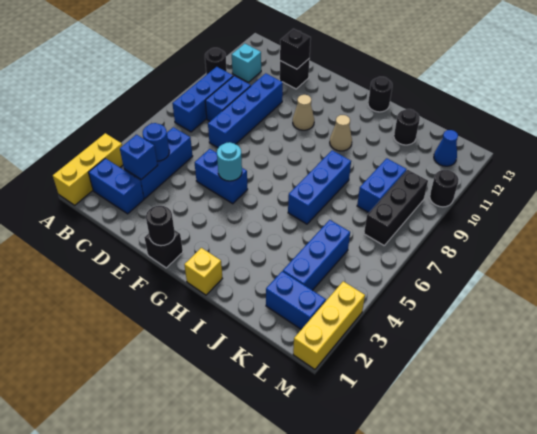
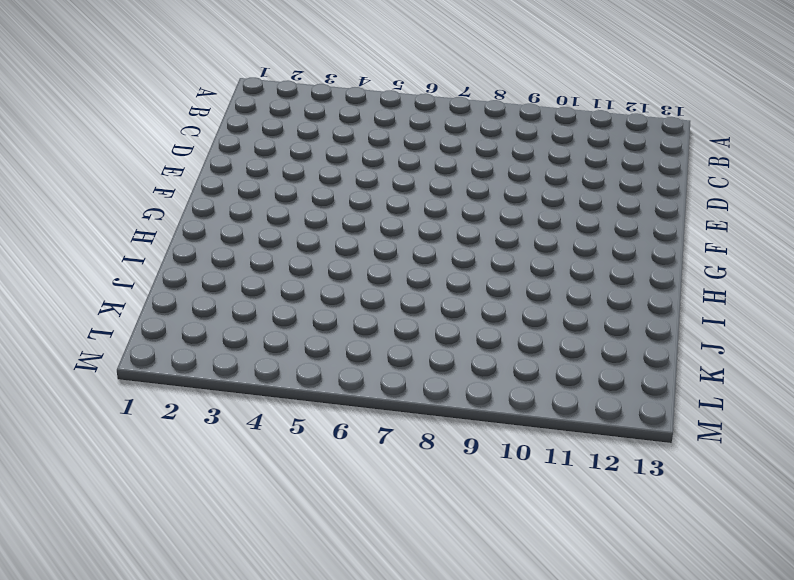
none -> yellow 1x3 brick [53,133,123,205]
none -> black 1x1 round brick [205,48,227,75]
none -> blue 1x2 brick [89,158,144,214]

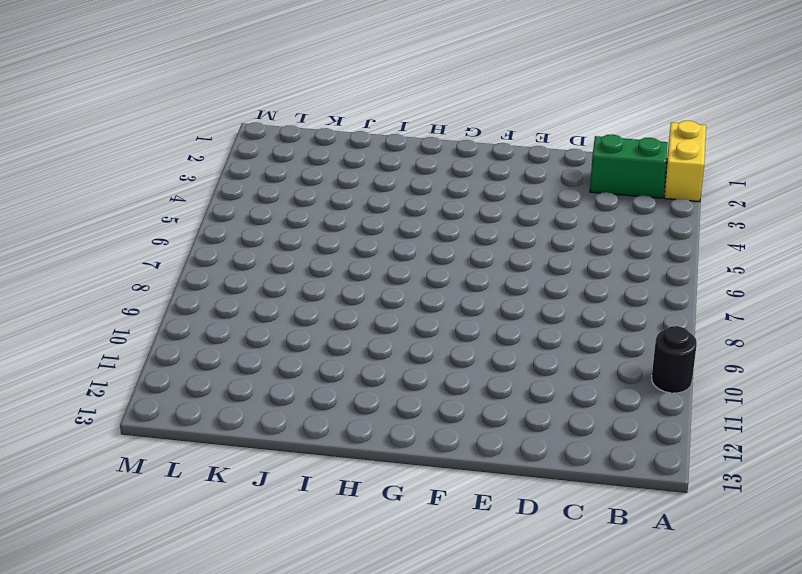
yellow 1x2 brick [664,121,706,202] -> yellow 1x3 brick [53,133,123,205]
green 1x2 brick [590,134,668,198] -> blue 1x2 brick [89,158,144,214]
none -> blue 1x3 brick [172,67,233,132]
none -> cyan 1x1 brick [232,44,261,82]
none -> blue 1x3 brick [124,127,193,199]

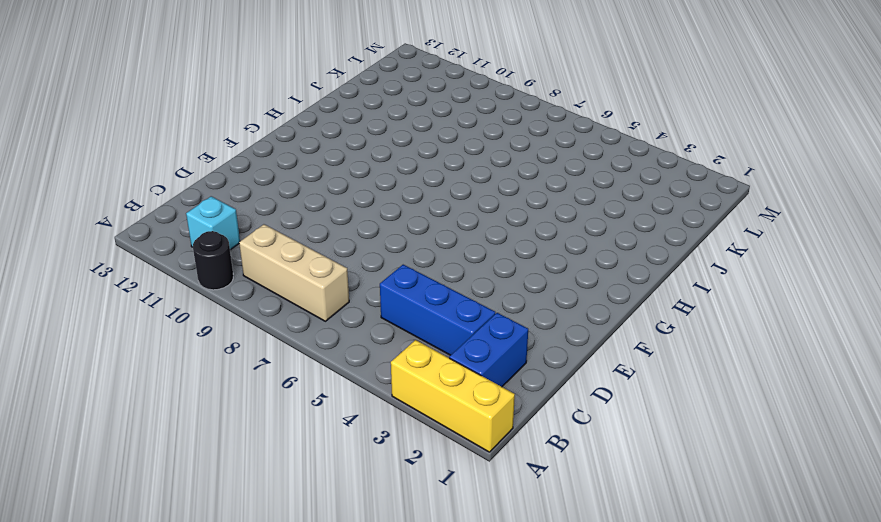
tan 1x3 brick [239,224,349,321] -> blue 1x3 brick [172,67,233,132]
none -> blue 1x2 brick [205,76,251,121]
none -> blue 1x4 brick [208,73,283,148]
none -> black 1x1 brick [280,59,310,89]

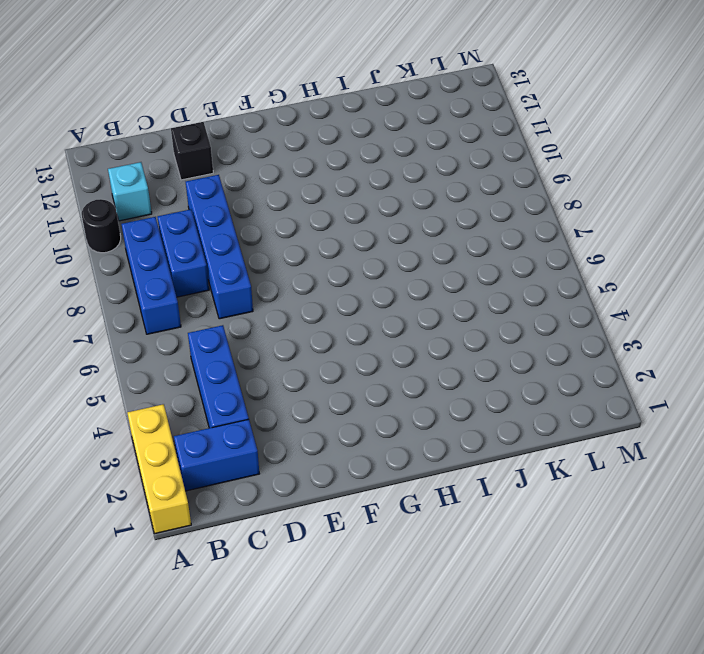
none -> blue 1x2 brick [195,149,248,204]
none -> black 1x1 brick [144,230,183,268]
none -> tan 1x1 cone [293,95,314,130]

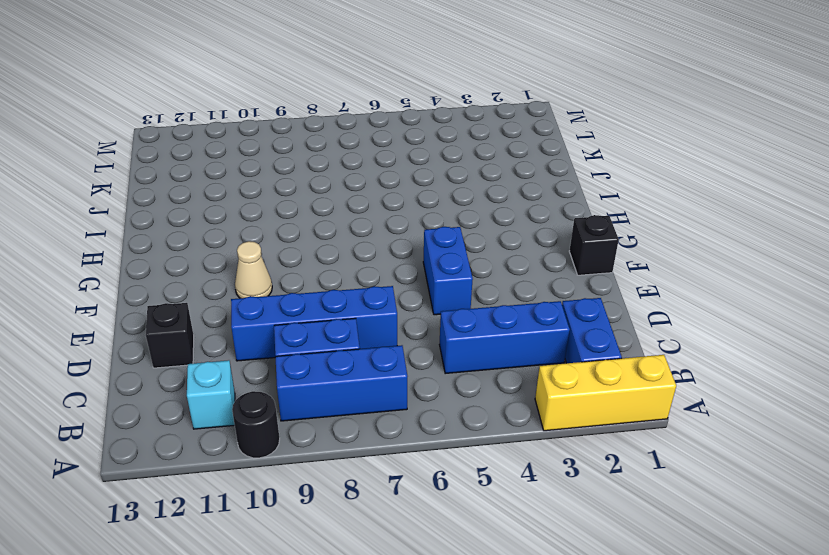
none -> yellow 1x1 brick [184,248,222,295]
none -> tan 1x1 cone [330,115,352,151]
none -> black 1x1 round brick [368,77,392,112]

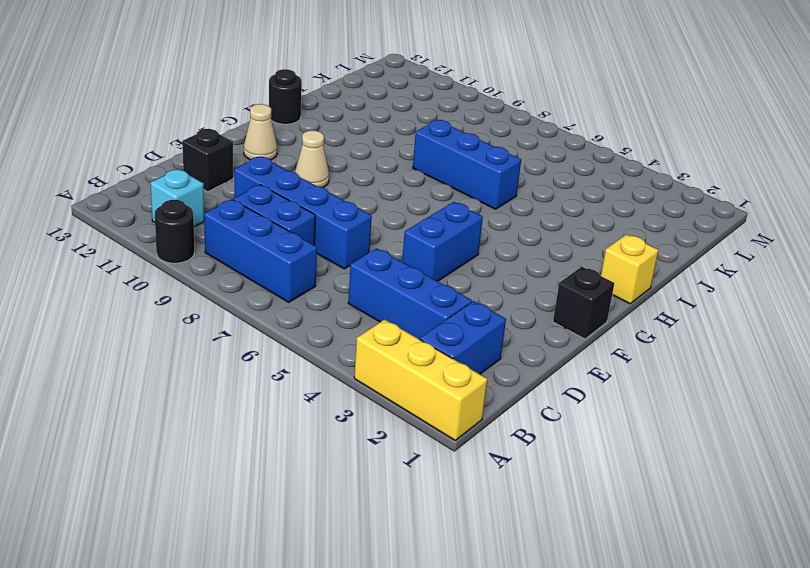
tan 1x1 cone [244,104,277,160] -> tan 1x1 cone moved to [330,115,352,151]
none -> black 1x1 round brick [394,109,420,145]
none -> blue 1x2 brick [266,271,326,329]
none -> blue 1x3 brick [283,220,350,290]

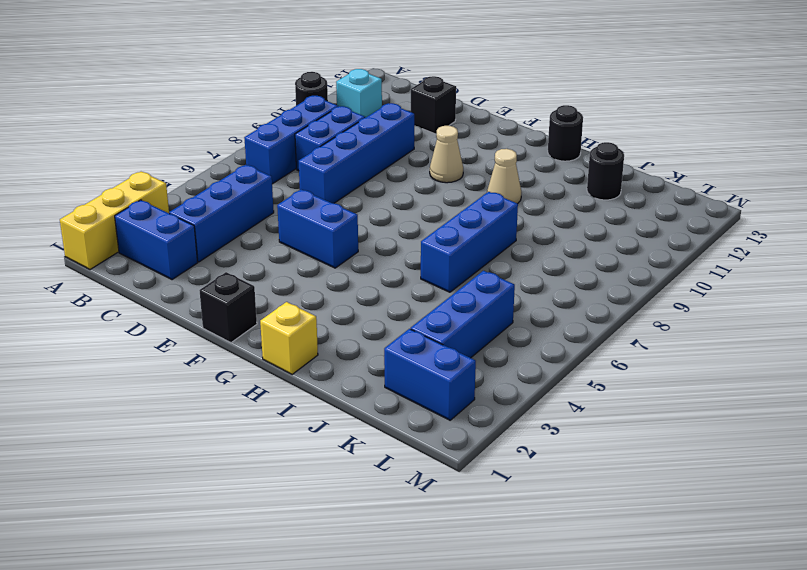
none -> blue 1x2 brick [357,158,407,213]
none -> black 1x3 brick [364,170,428,245]
none -> blue 1x1 cone [434,130,458,166]

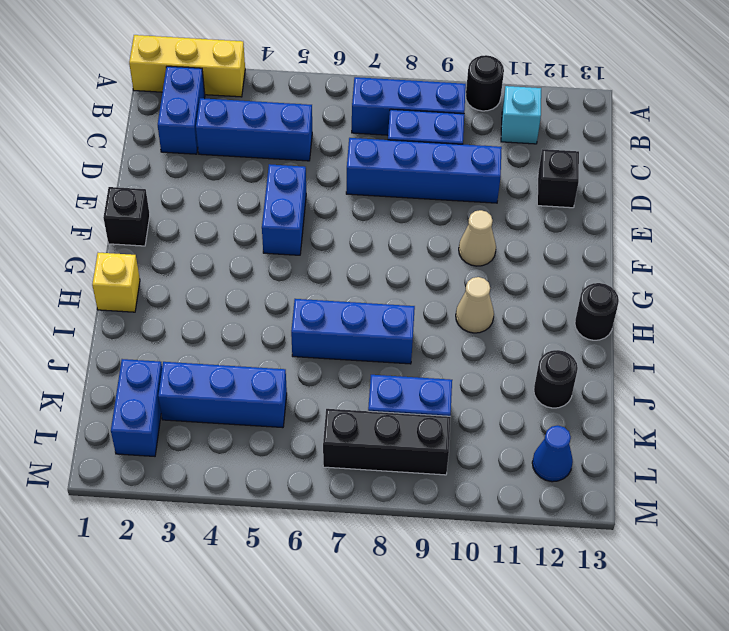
none -> yellow 1x3 brick [293,281,365,369]
none -> black 1x1 round brick [430,170,459,207]
none -> blue 1x1 brick [120,135,158,179]

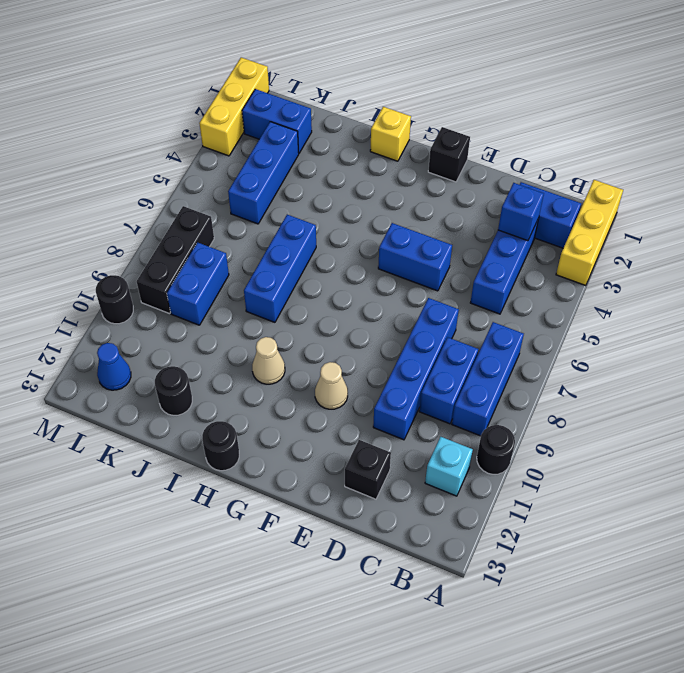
none -> blue 1x1 round brick [143,123,169,161]
none -> black 1x1 brick [280,29,311,69]
none -> black 1x1 round brick [146,206,175,246]

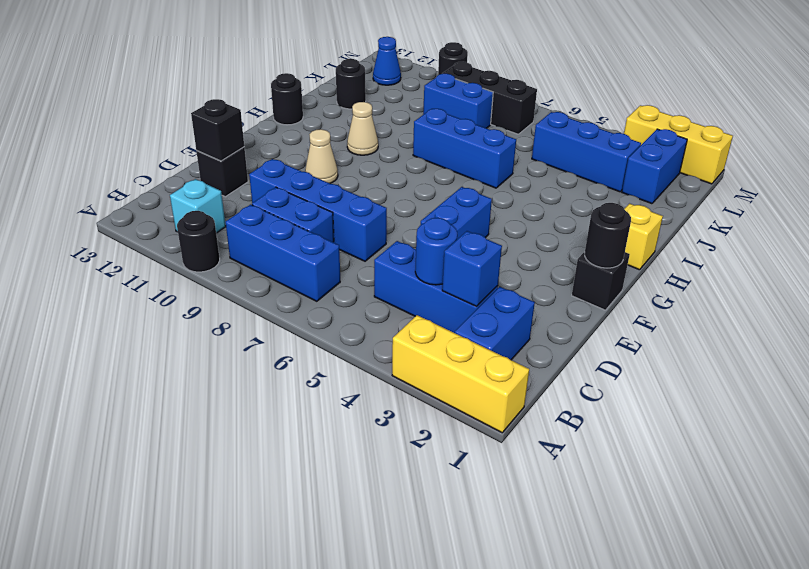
none -> cyan 1x1 round brick [217,142,242,181]

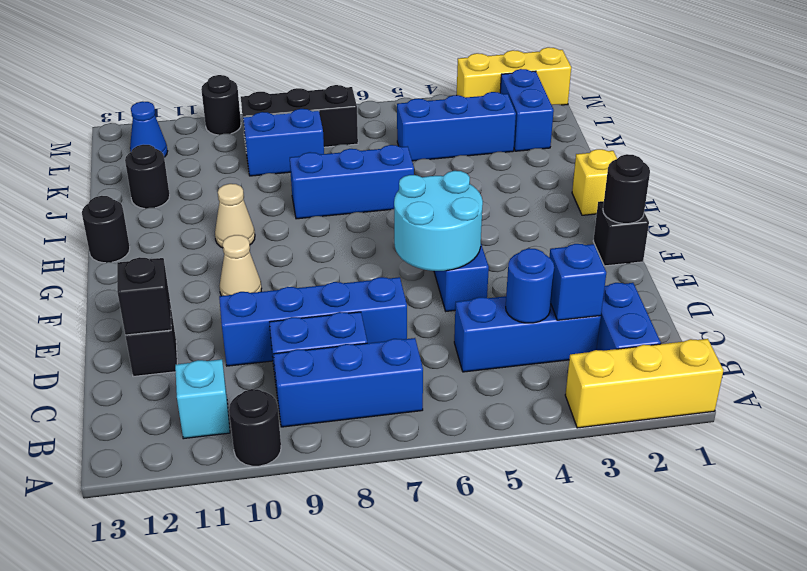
cyan 2x2 round brick [394,171,483,271] -> cyan 1x1 round brick [217,142,242,181]

